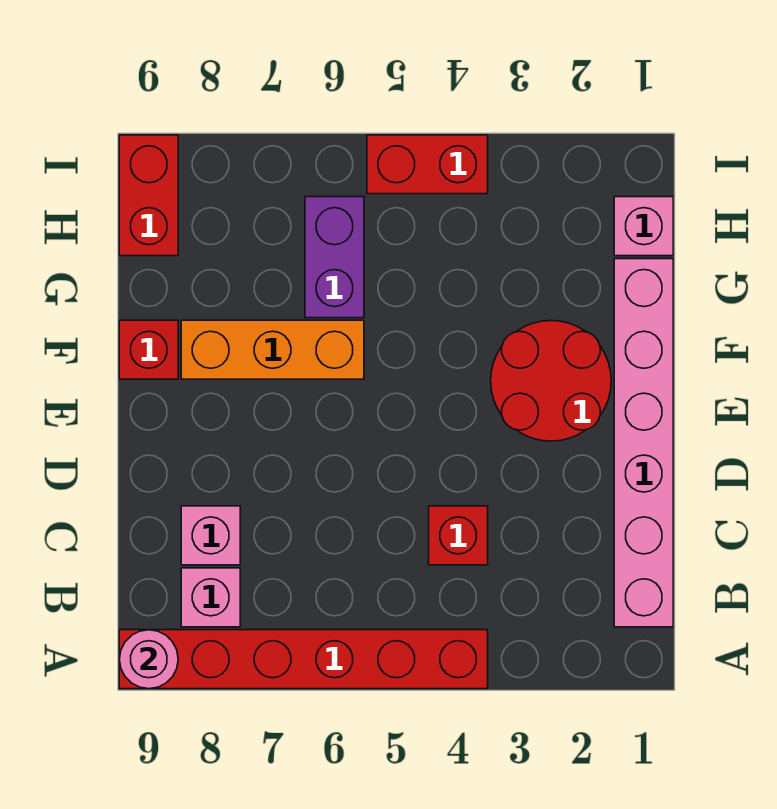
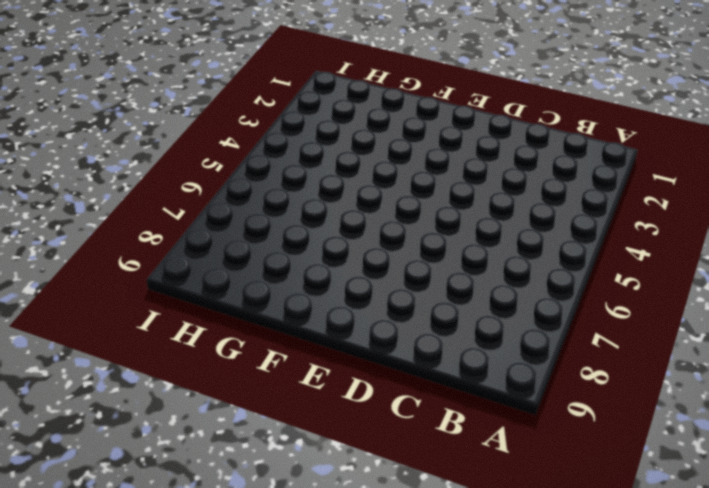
none -> red 1x6 brick [119,630,488,689]
none -> pink 1x6 brick [614,259,673,627]
none -> pink 1x1 brick [181,568,240,627]

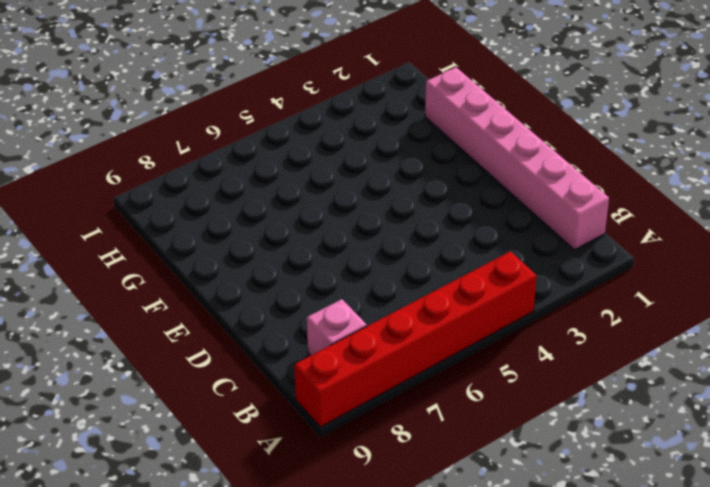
none -> red 1x1 brick [429,506,488,565]
none -> pink 1x1 brick [181,506,240,565]
none -> red 2x2 round brick [491,321,611,441]

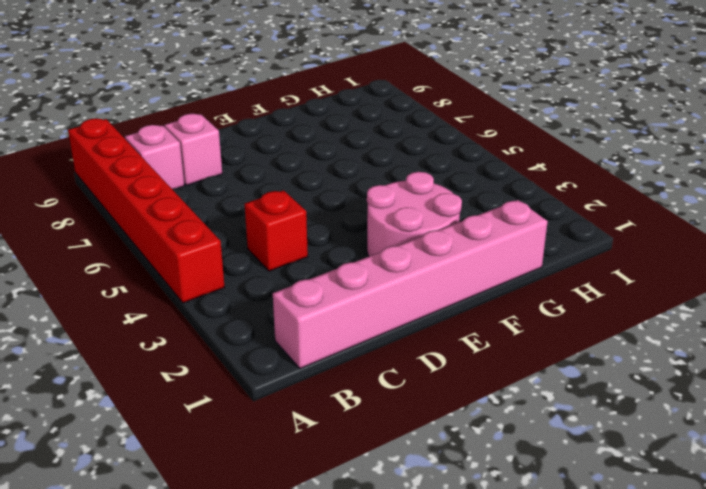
pink 2x2 round brick [367,172,462,257] -> red 2x2 round brick [491,321,611,441]
none -> orange 1x3 brick [181,320,364,379]
none -> red 1x1 brick [119,320,178,379]
none -> purple 1x2 brick [305,197,364,318]

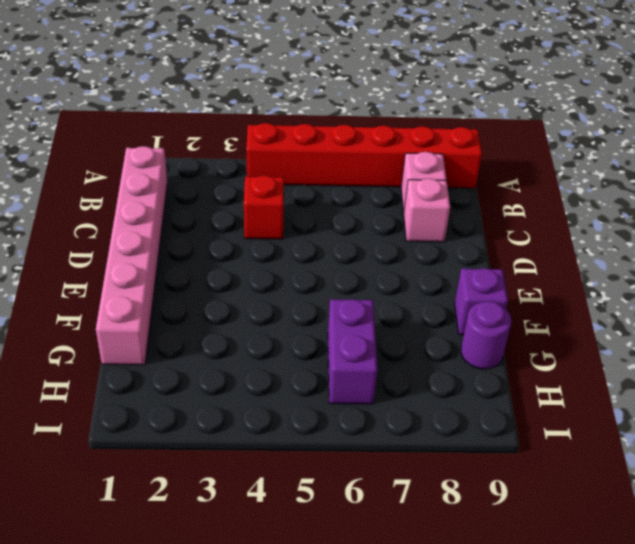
purple 1x1 brick [455,268,508,335] -> red 1x1 brick [119,320,178,379]
purple 1x1 round brick [461,301,511,369] -> none
none -> red 2x2 round brick [491,321,611,441]
none -> orange 1x3 brick [181,320,364,379]
none -> pink 1x1 brick [614,197,673,256]

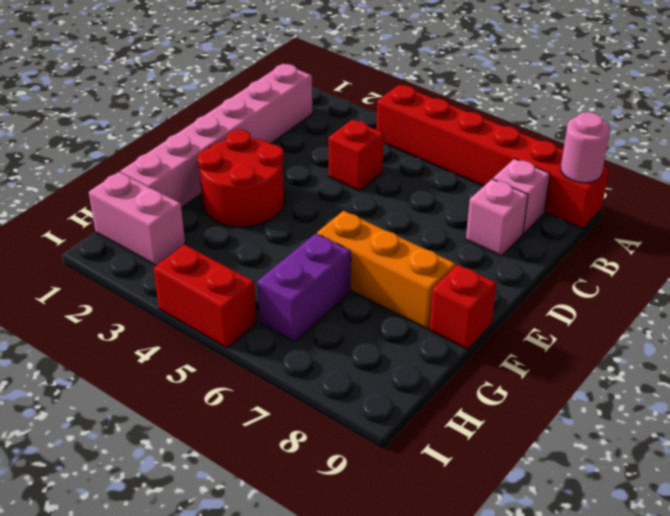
pink 1x2 brick [89,172,185,265] -> pink 1x1 brick [614,197,673,256]
none -> red 1x2 brick [119,135,178,256]

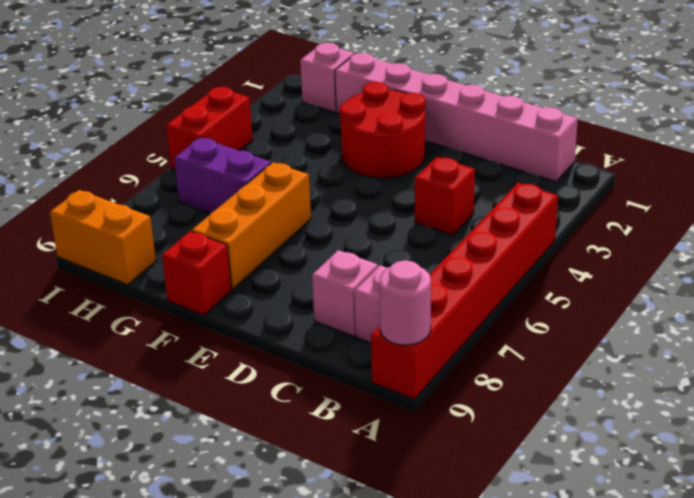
orange 1x2 brick [50,190,156,285] -> red 1x2 brick [119,135,178,256]

